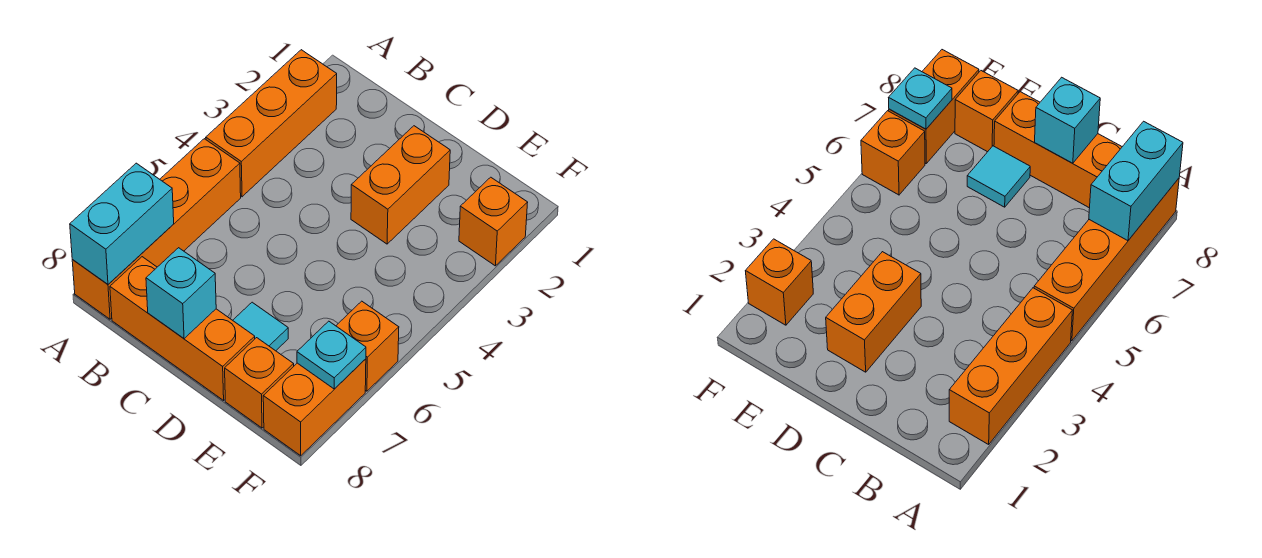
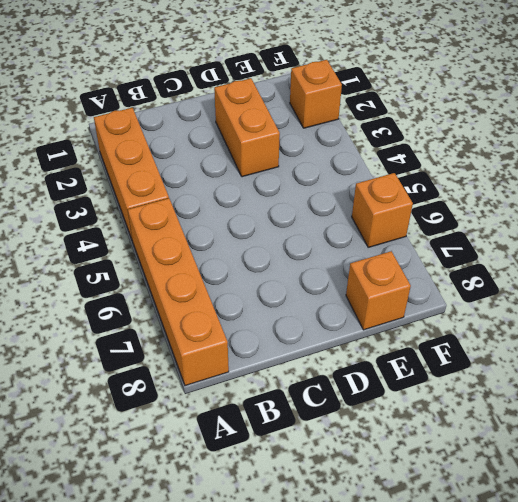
none -> orange 1x3 brick [110,257,255,400]
none -> cyan 1x1 tile [233,302,288,351]
none -> orange 1x2 brick [263,359,366,456]

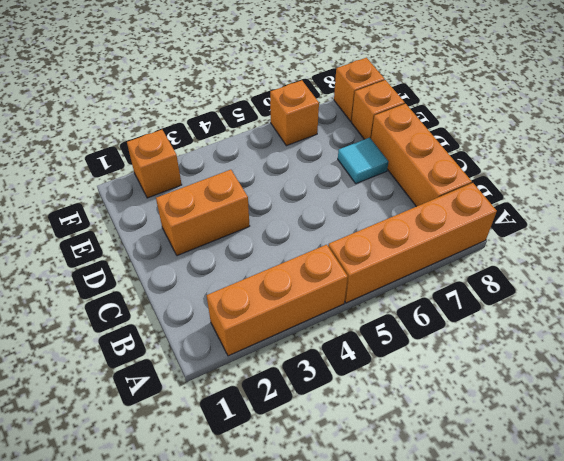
orange 1x1 brick [334,58,385,121] -> orange 1x2 brick [263,359,366,456]
none -> cyan 1x2 brick [70,163,174,284]
none -> cyan 1x1 brick [146,248,216,339]
none -> cyan 1x1 plate [297,321,366,389]

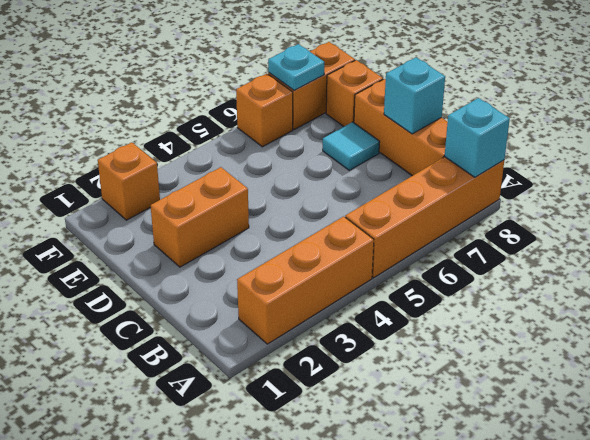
cyan 1x1 brick [445,98,510,177] -> cyan 1x2 brick [70,163,174,284]

